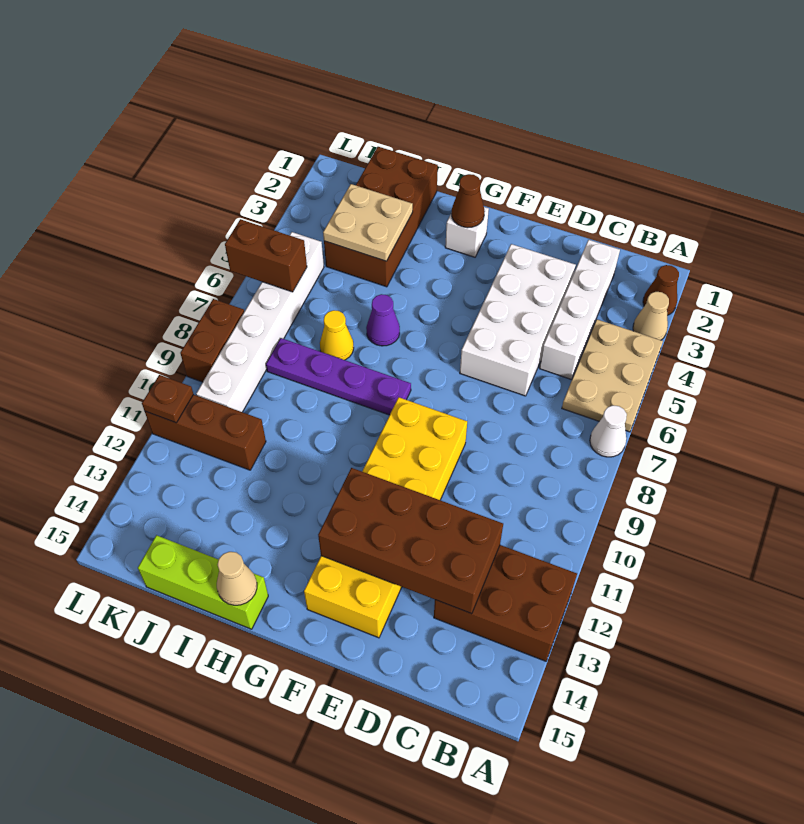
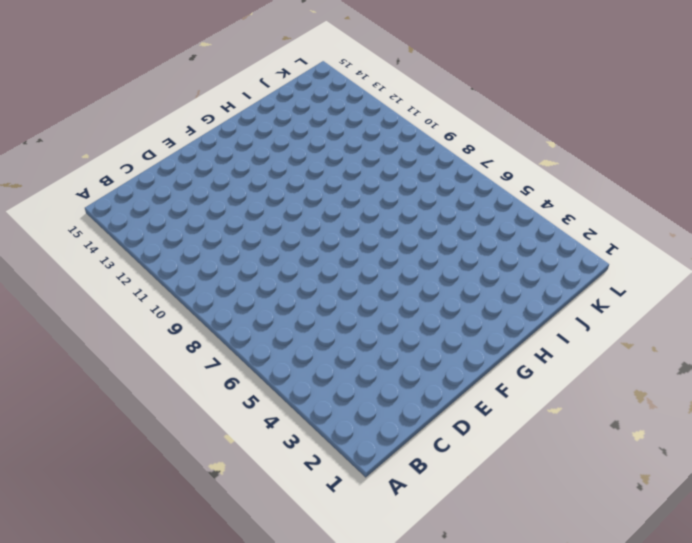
none -> brown 1x1 cone [643,265,679,315]
none -> tan 1x1 cone [633,292,669,340]
none -> tan 2x3 plate [562,319,663,432]

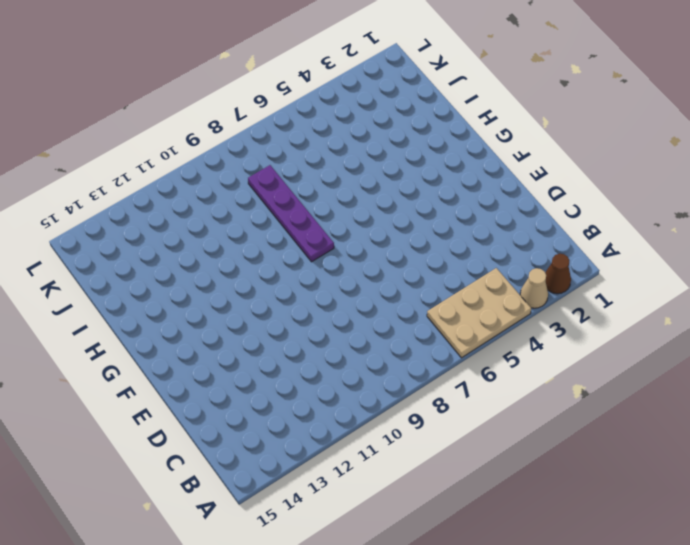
none -> white 1x1 cone [590,405,627,457]
none -> brown 2x3 brick [434,545,577,661]
none -> white 1x4 brick [539,240,620,379]

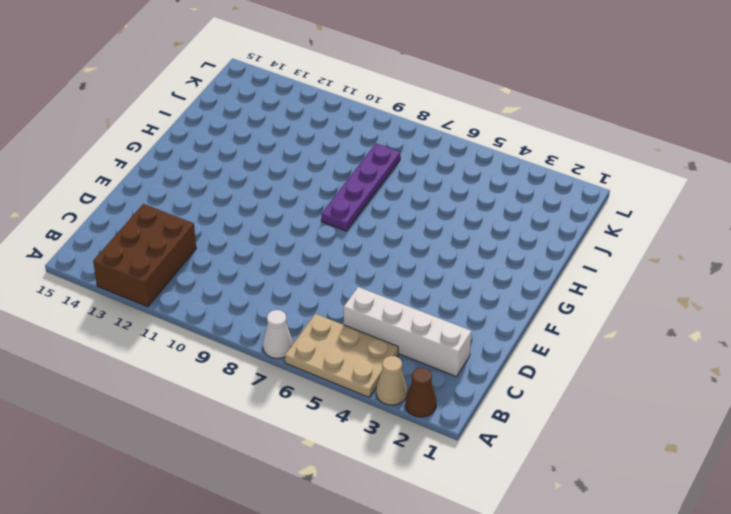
none -> white 2x4 brick [460,244,576,396]
none -> yellow 2x6 brick [304,397,467,638]
none -> white 1x1 brick [445,207,489,257]

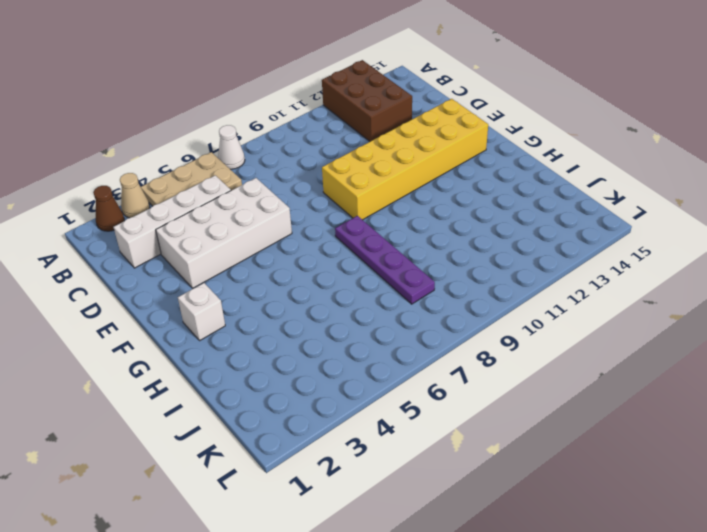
none -> purple 1x1 cone [366,294,400,346]
none -> lime 1x3 brick [138,535,268,629]
none -> brown 2x4 brick [324,147,438,287]

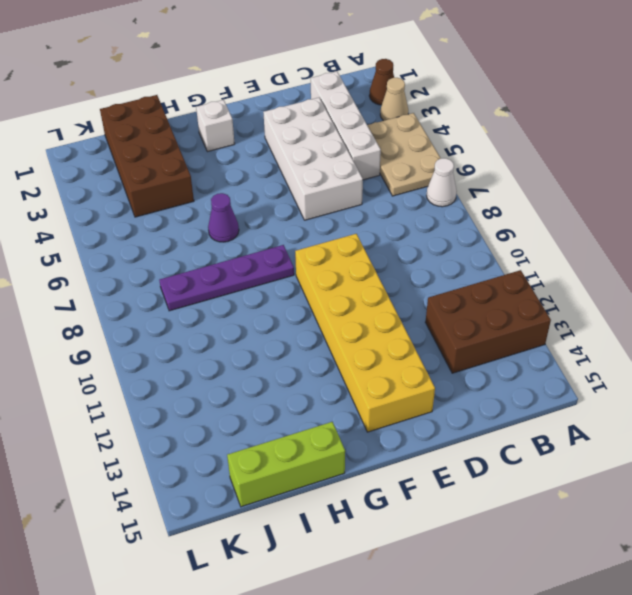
none -> yellow 1x1 cone [320,310,354,360]
none -> brown 1x3 brick [145,394,266,470]
none -> white 1x6 brick [196,232,324,412]

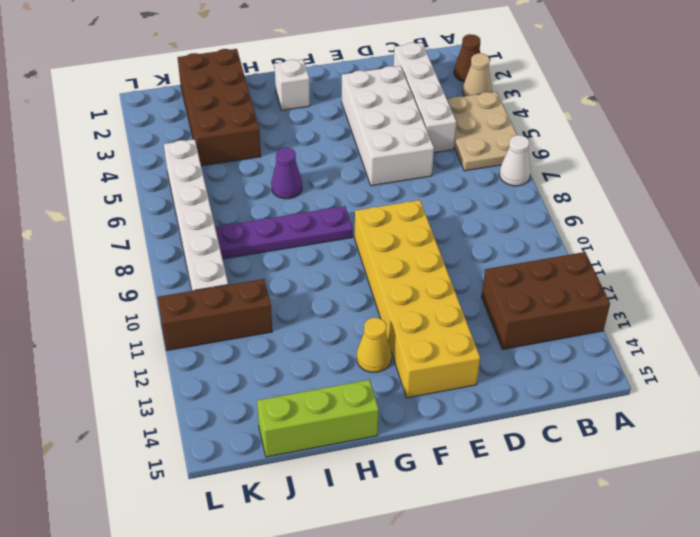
yellow 1x1 cone [357,318,392,372] -> yellow 1x1 cone moved to [320,310,354,360]
none -> brown 1x2 brick [180,299,244,382]
none -> brown 2x4 brick [318,468,503,614]
none -> brown 1x1 cone [451,174,485,228]

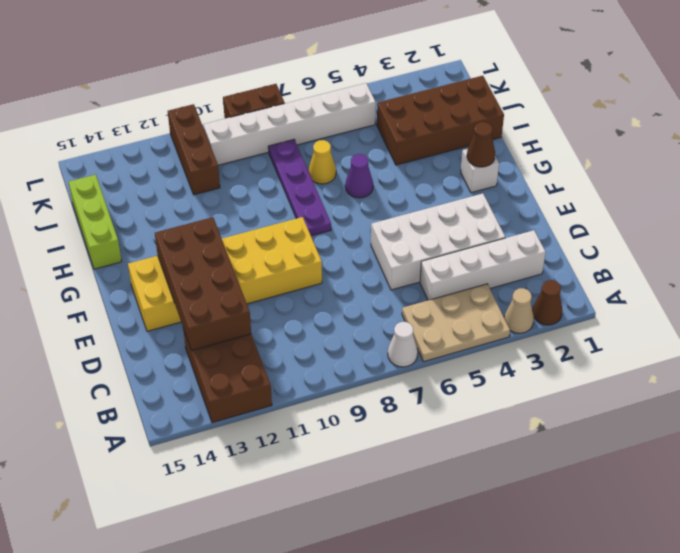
none -> tan 1x1 cone [217,552,257,605]
none -> tan 2x2 plate [323,184,413,261]
none -> brown 1x2 brick [225,219,307,292]

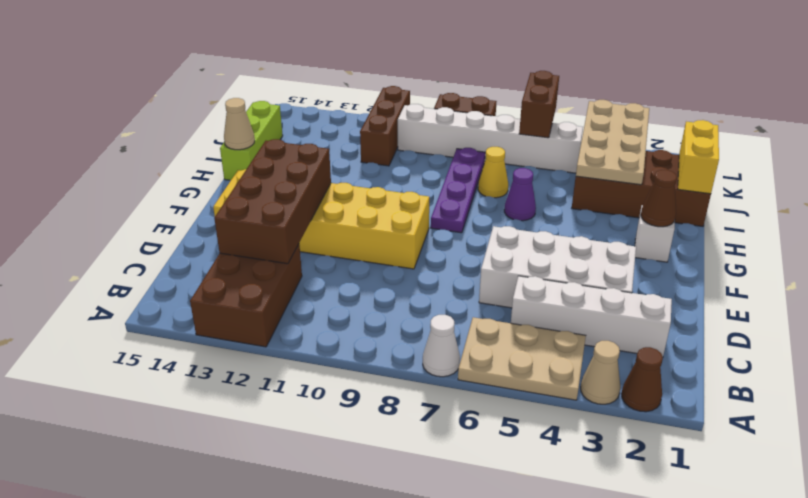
yellow 1x2 brick [678,120,719,194] -> none
tan 2x4 plate [576,100,649,185] -> tan 2x2 plate [323,184,413,261]
none -> brown 1x1 plate [142,375,193,423]

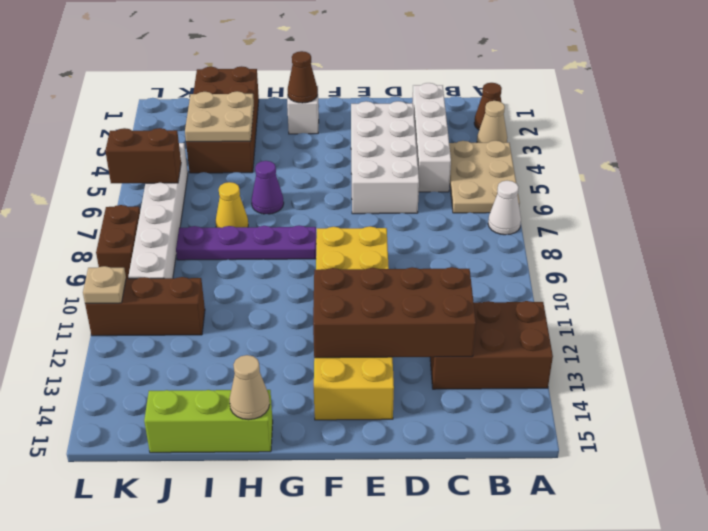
tan 1x1 plate [83,266,126,303] -> brown 1x1 plate [142,375,193,423]

